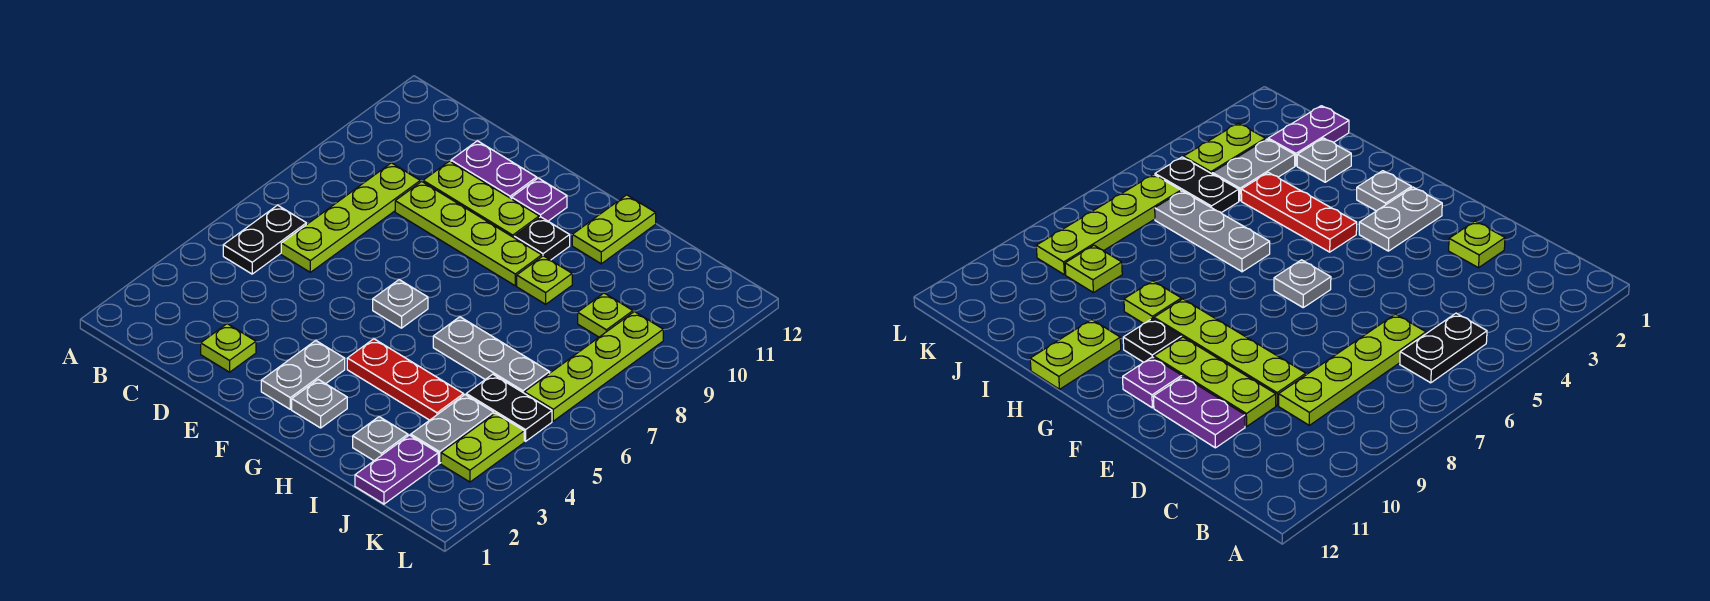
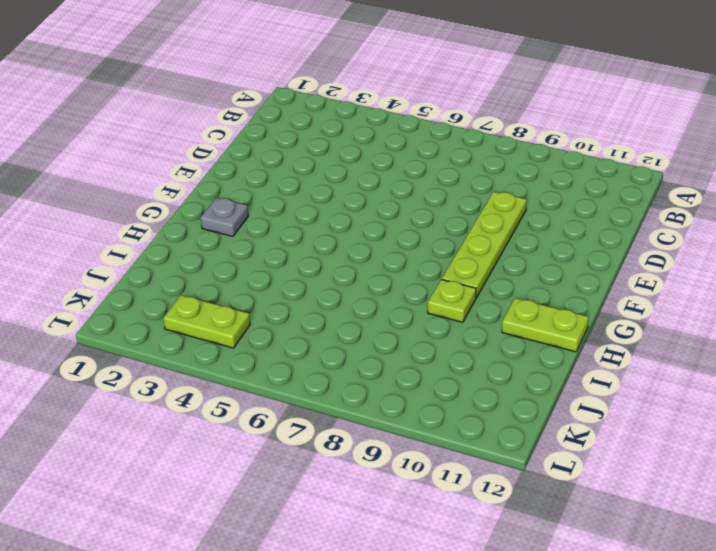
none -> black 1x2 plate [223,205,306,274]
none -> lime 1x4 plate [281,163,420,272]
none -> lime 1x1 plate [201,324,256,372]

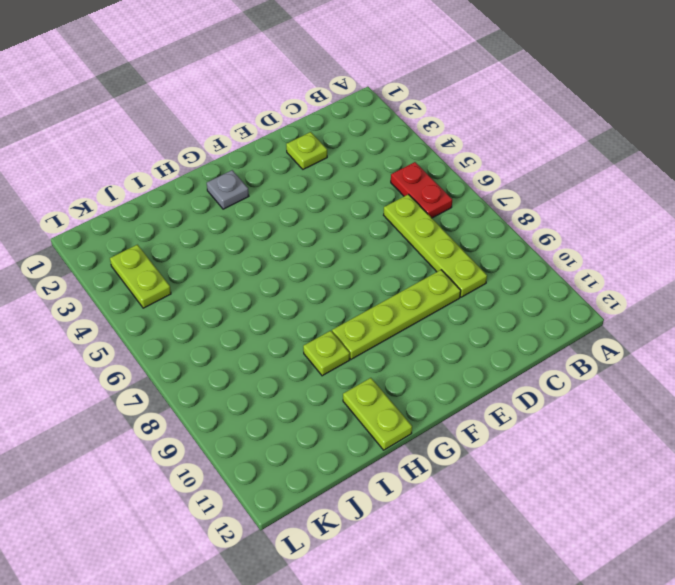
red 1x2 plate [391,162,452,218] -> black 1x2 plate [223,205,306,274]
none -> lime 1x3 plate [423,161,539,237]
none -> purple 1x2 plate [451,141,537,199]
none -> grey 1x2 plate [261,341,345,409]

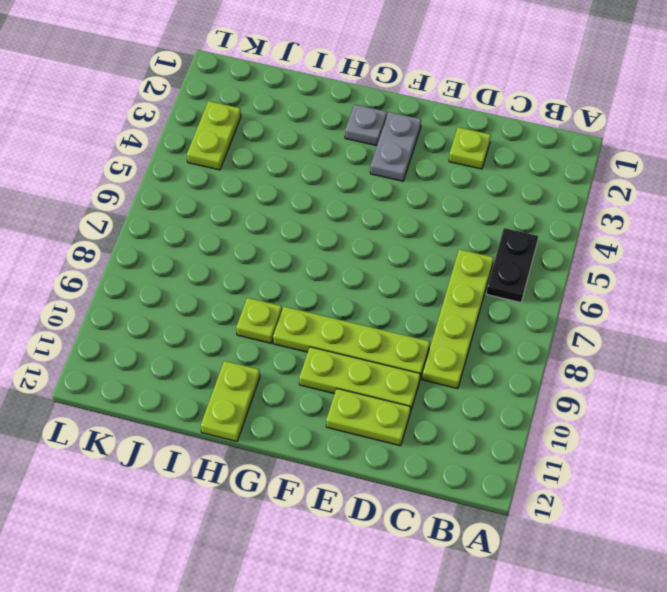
lime 1x2 plate [326,389,411,446] -> purple 1x2 plate [451,141,537,199]
none -> grey 1x1 plate [373,280,428,328]
none -> purple 1x1 plate [512,178,567,221]
none -> red 1x3 plate [347,339,464,420]

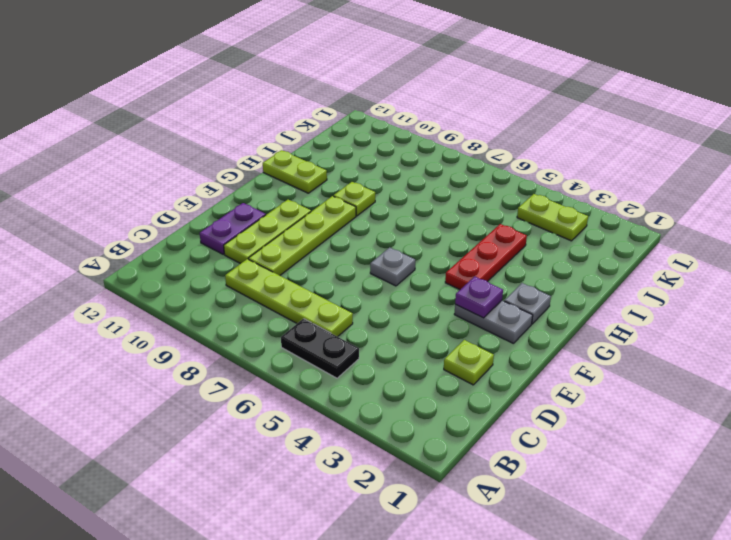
purple 1x1 plate [455,276,503,318] -> purple 1x1 plate moved to [512,178,567,221]
none -> black 1x1 plate [514,217,570,260]
none -> grey 1x3 plate [433,317,550,393]
none -> grey 1x1 plate [353,417,408,461]

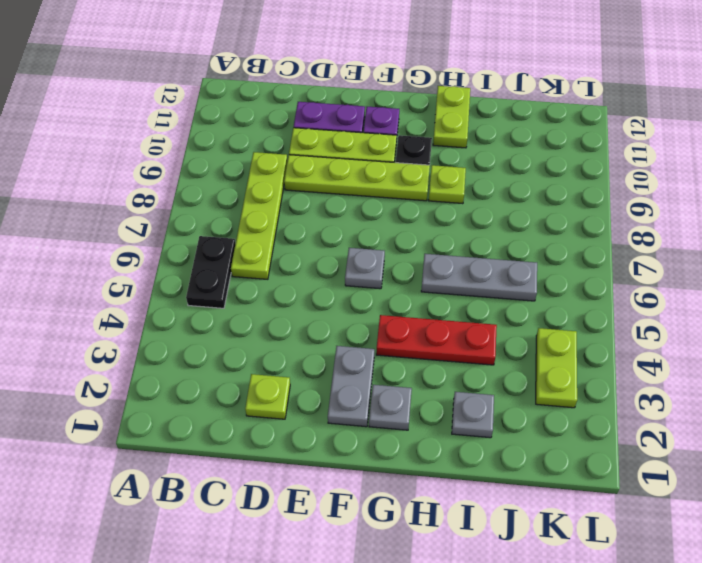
none -> purple 1x2 plate [355,435,438,504]
none -> grey 1x2 plate [411,395,494,463]
none -> black 1x2 plate [466,374,552,441]

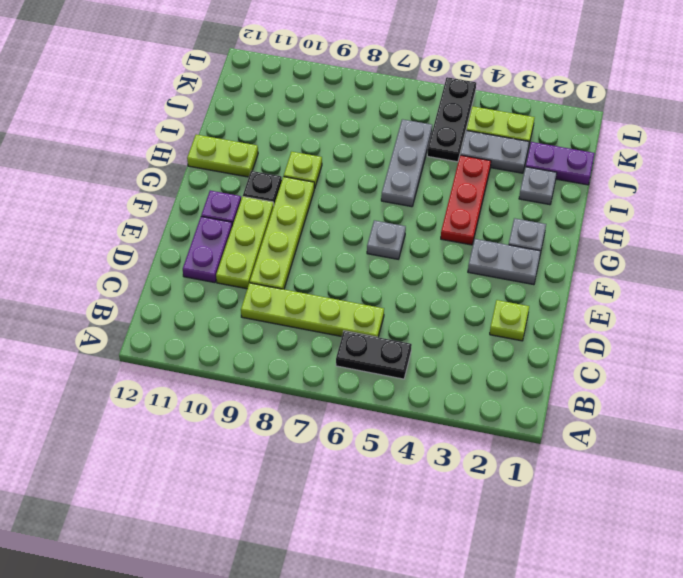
black 1x3 plate [427,77,476,162] -> black 1x2 plate [466,374,552,441]
none -> lime 1x1 plate [578,293,633,337]
none -> lime 1x4 plate [525,312,663,421]

